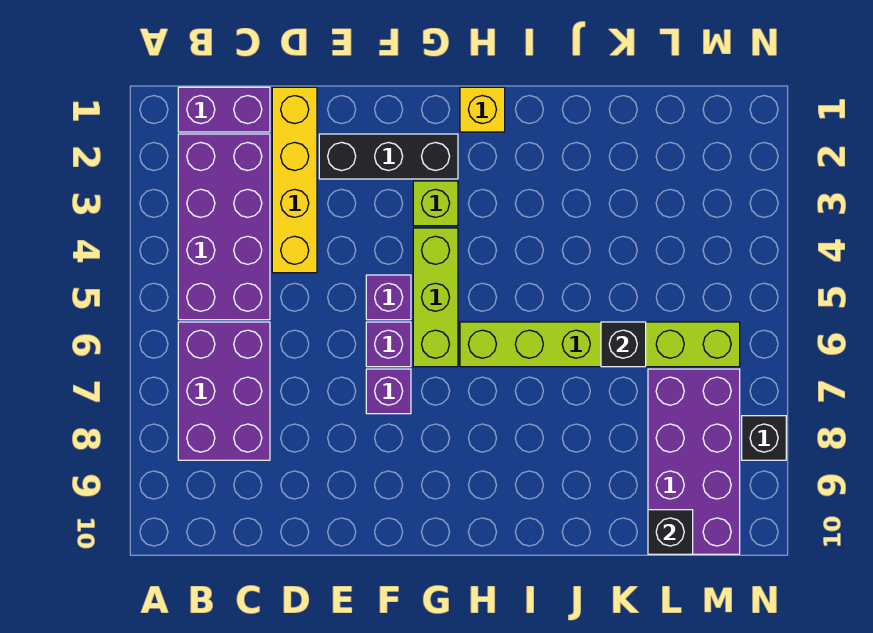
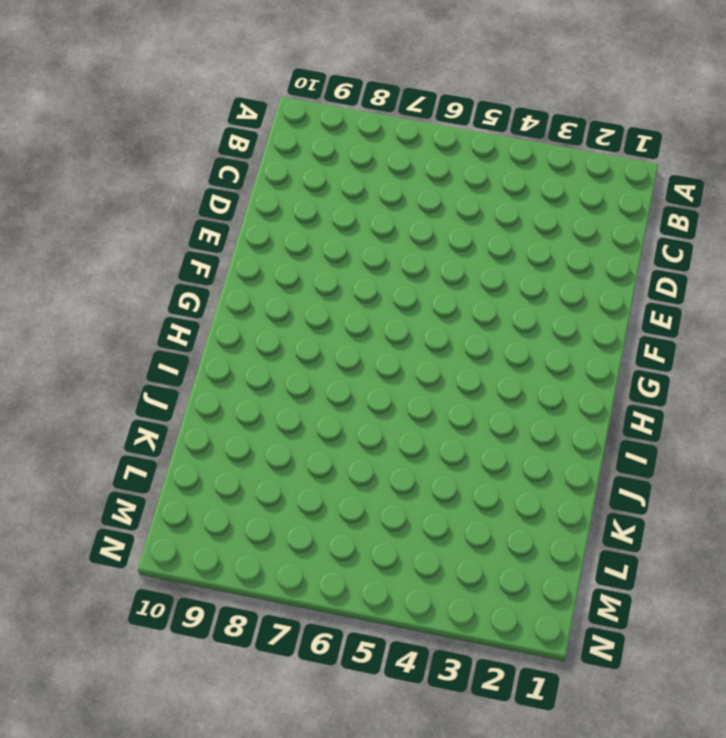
none -> purple 1x2 brick [178,87,270,132]
none -> purple 2x4 brick [178,134,270,320]
none -> purple 2x3 brick [178,322,270,460]

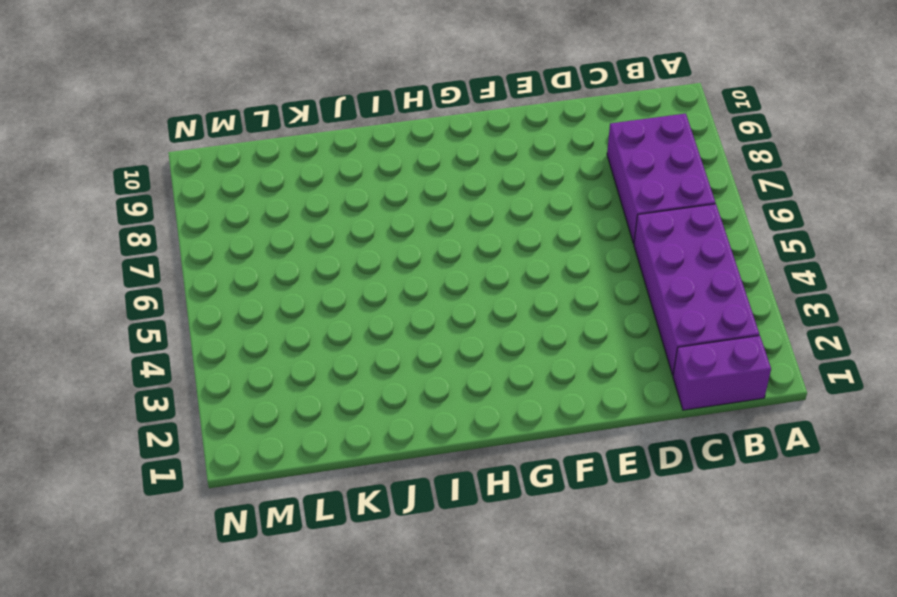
none -> yellow 1x4 brick [272,87,317,273]
none -> black 1x3 brick [319,134,458,179]
none -> purple 1x1 brick [366,275,411,320]

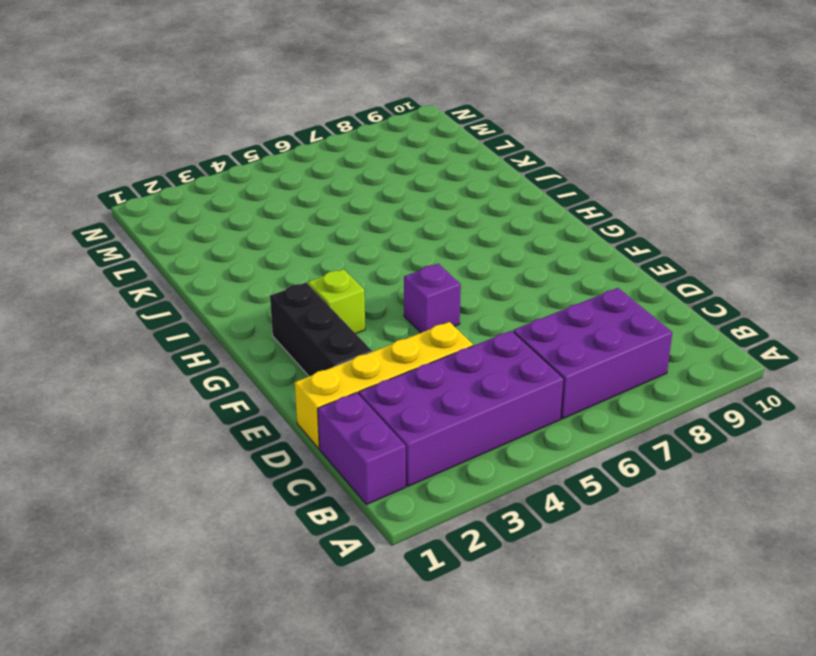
none -> purple 1x1 brick [366,322,411,367]
none -> purple 1x1 brick [366,369,411,414]
none -> lime 1x3 brick [413,228,458,367]

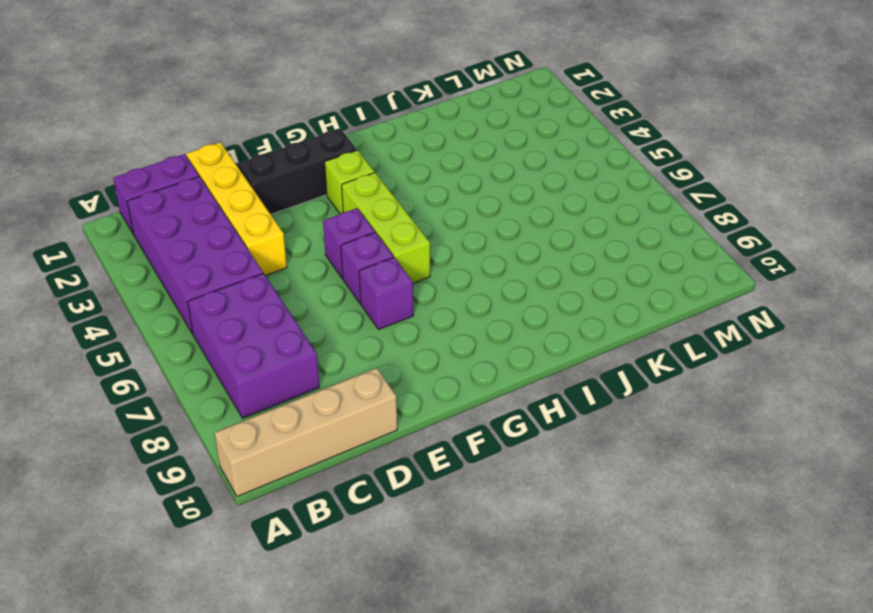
tan 1x4 brick [215,368,397,497] -> none
none -> yellow 1x1 brick [460,87,505,132]
none -> lime 1x6 brick [460,322,740,367]
none -> purple 2x4 brick [648,369,740,554]

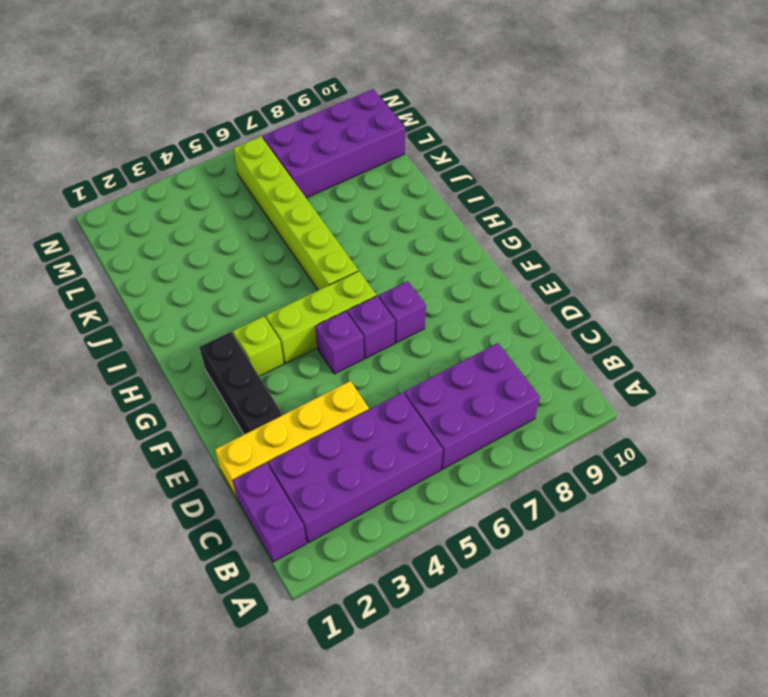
none -> yellow 1x1 brick [460,87,505,132]
none -> black 1x1 brick [742,416,786,460]
none -> black 1x1 brick [601,322,646,367]

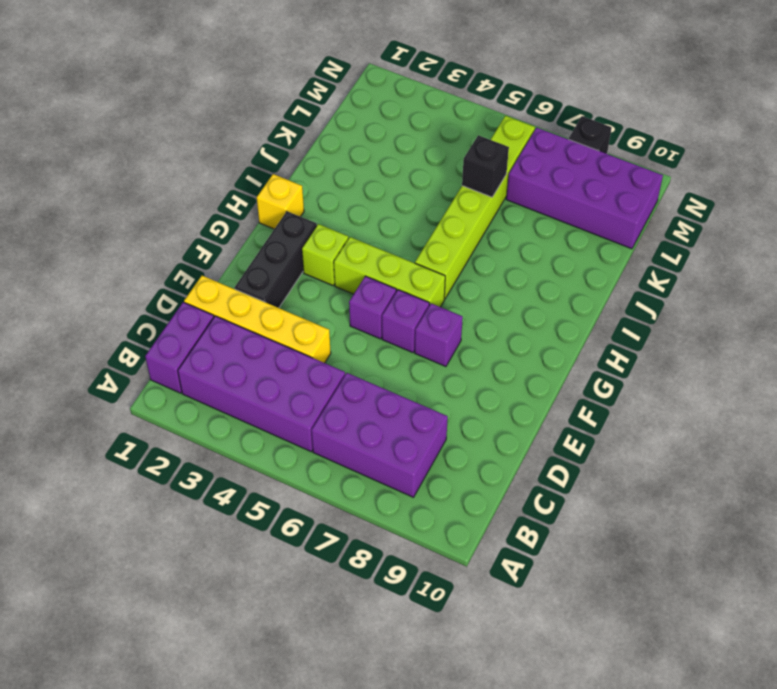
none -> black 1x1 brick [648,510,693,554]

